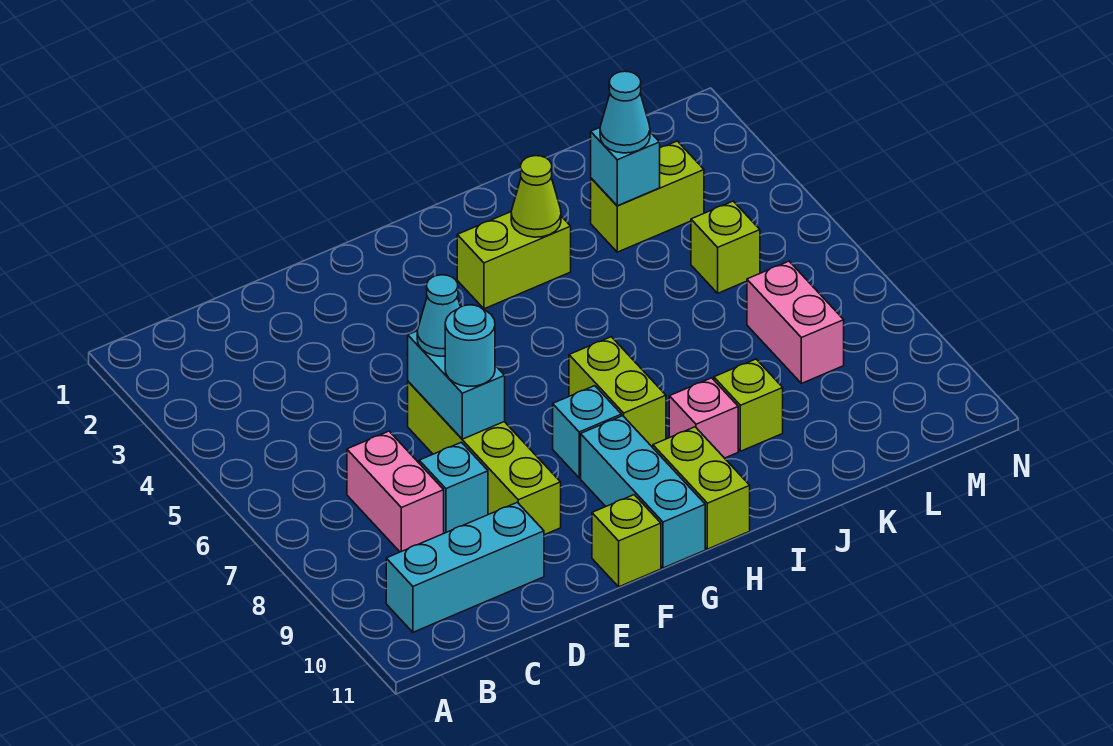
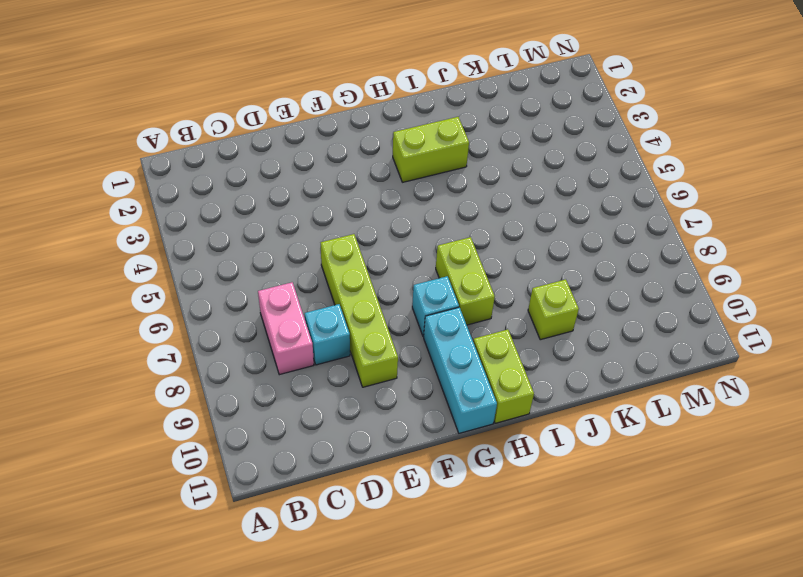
none -> cyan 1x3 brick [386,502,544,632]
none -> lime 1x1 brick [592,495,661,587]
none -> pink 1x1 brick [669,378,738,458]

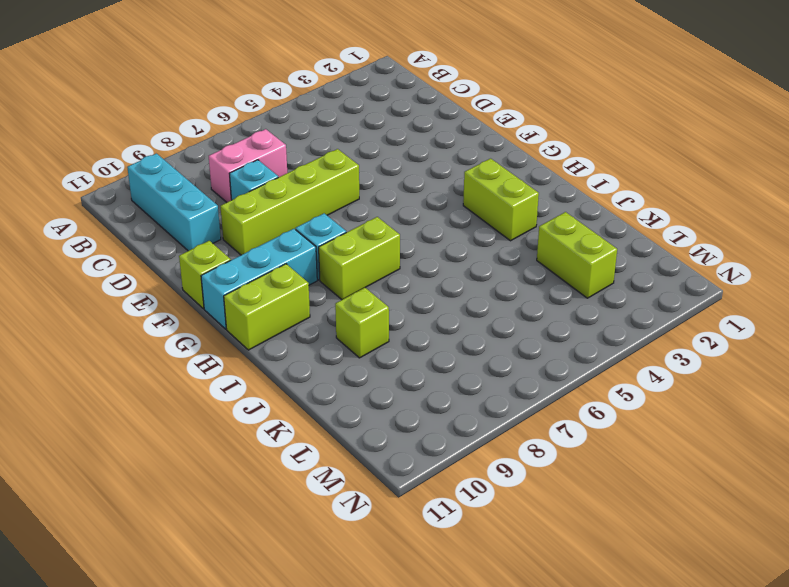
none -> pink 1x1 brick [669,378,738,458]
none -> lime 1x1 brick [691,201,760,293]
none -> pink 1x2 brick [747,261,844,383]

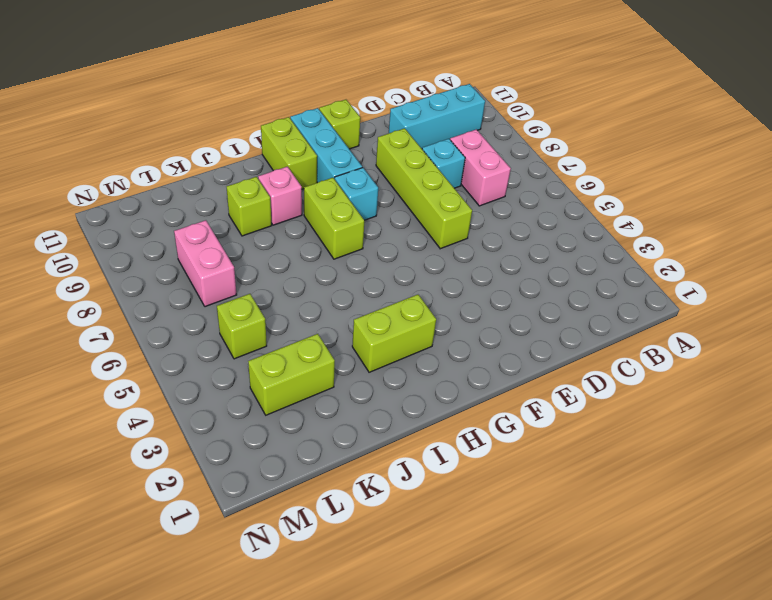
none -> cyan 1x2 brick [408,331,505,439]
none -> lime 1x1 cone [511,156,561,237]
none -> cyan 1x1 brick [591,128,660,206]

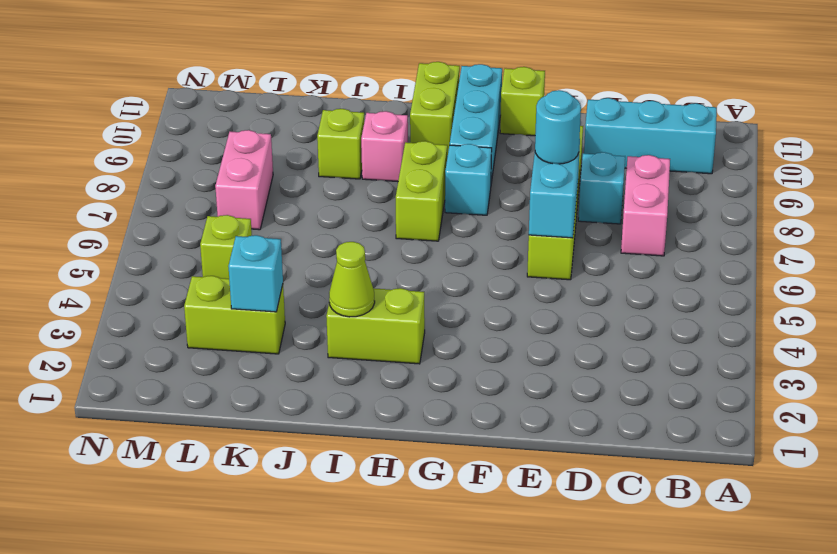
none -> cyan 1x1 cone [417,275,460,356]
none -> cyan 1x1 cone [600,71,650,153]

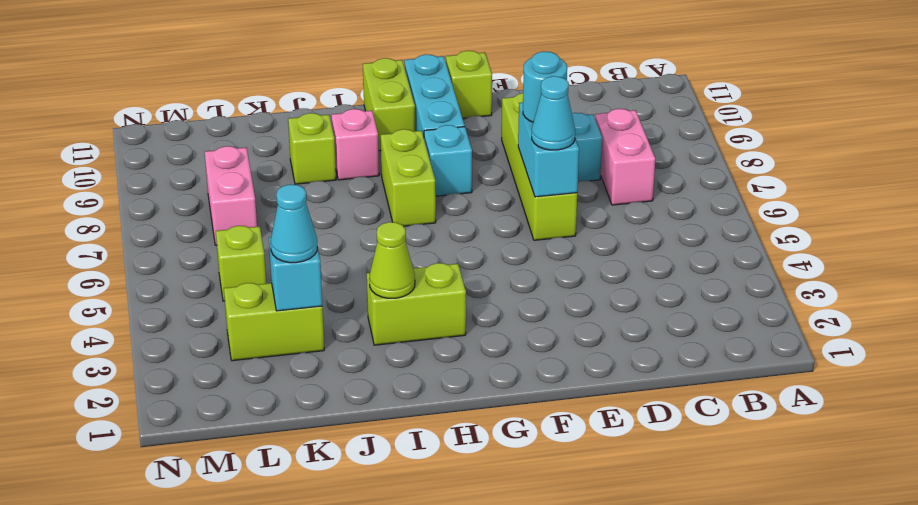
none -> cyan 1x3 brick [386,502,544,632]

